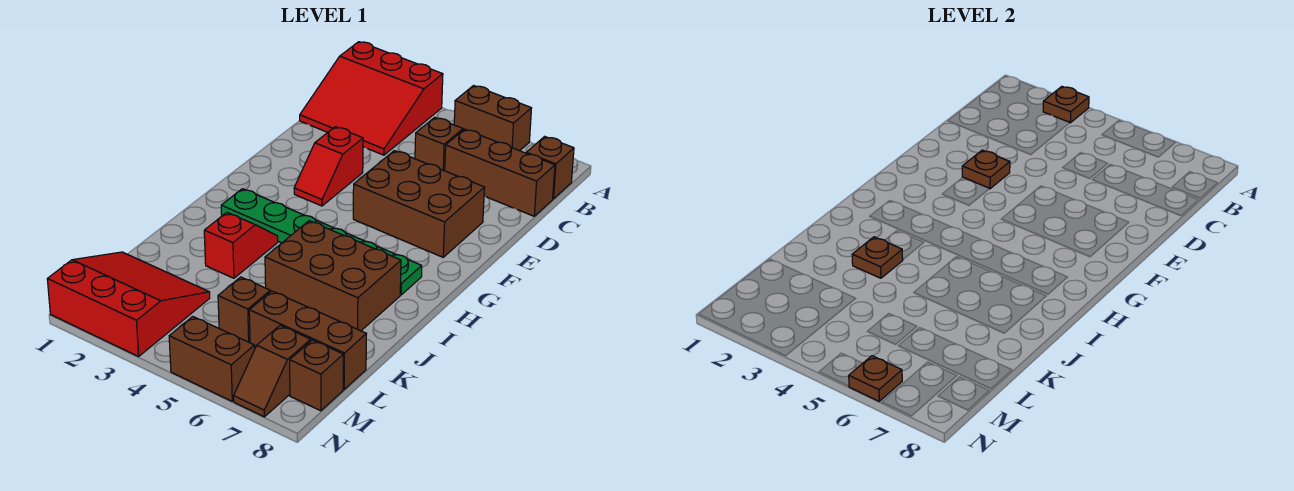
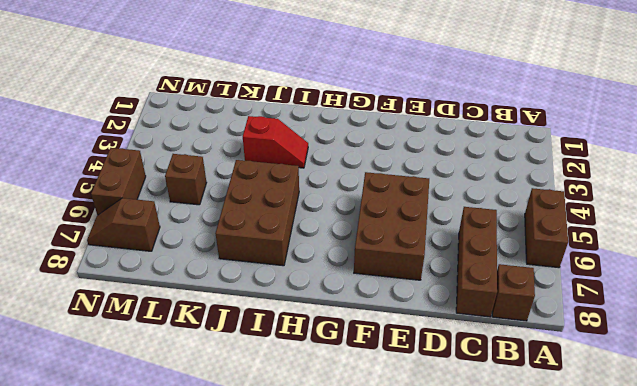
none -> red 3x3 slope [300,42,443,155]
none -> brown 1x1 brick [415,117,463,171]
none -> red 1x2 slope [294,127,363,206]

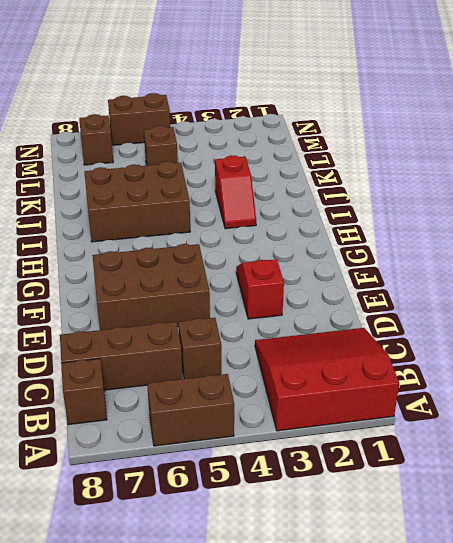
none -> green 1x6 plate [221,189,422,295]
none -> red 3x3 slope [47,252,210,357]
none -> brown 1x3 brick [249,291,366,389]

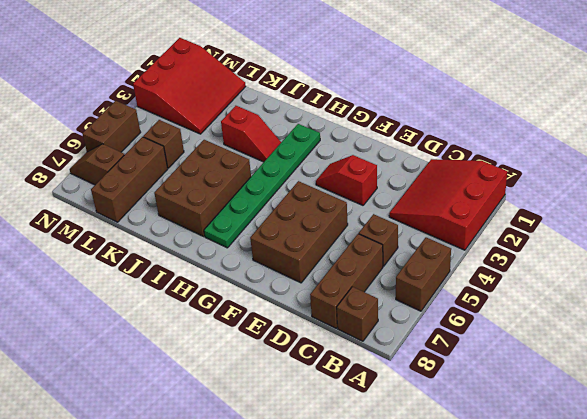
none -> brown 1x1 brick [290,340,343,411]
none -> brown 1x1 plate [1043,87,1089,123]
none -> brown 1x1 plate [962,150,1010,189]

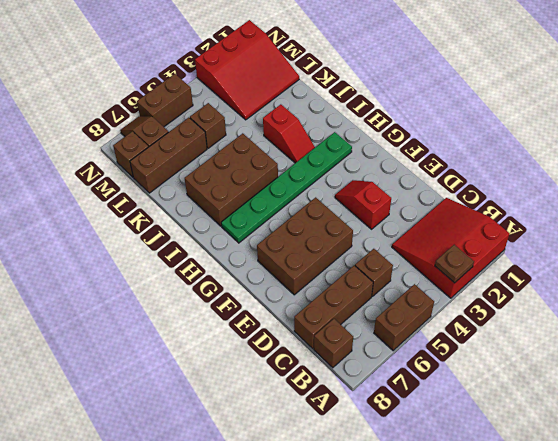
none -> brown 1x1 plate [962,150,1010,189]
none -> brown 1x1 plate [852,237,903,278]
none -> brown 1x1 plate [849,356,902,401]

